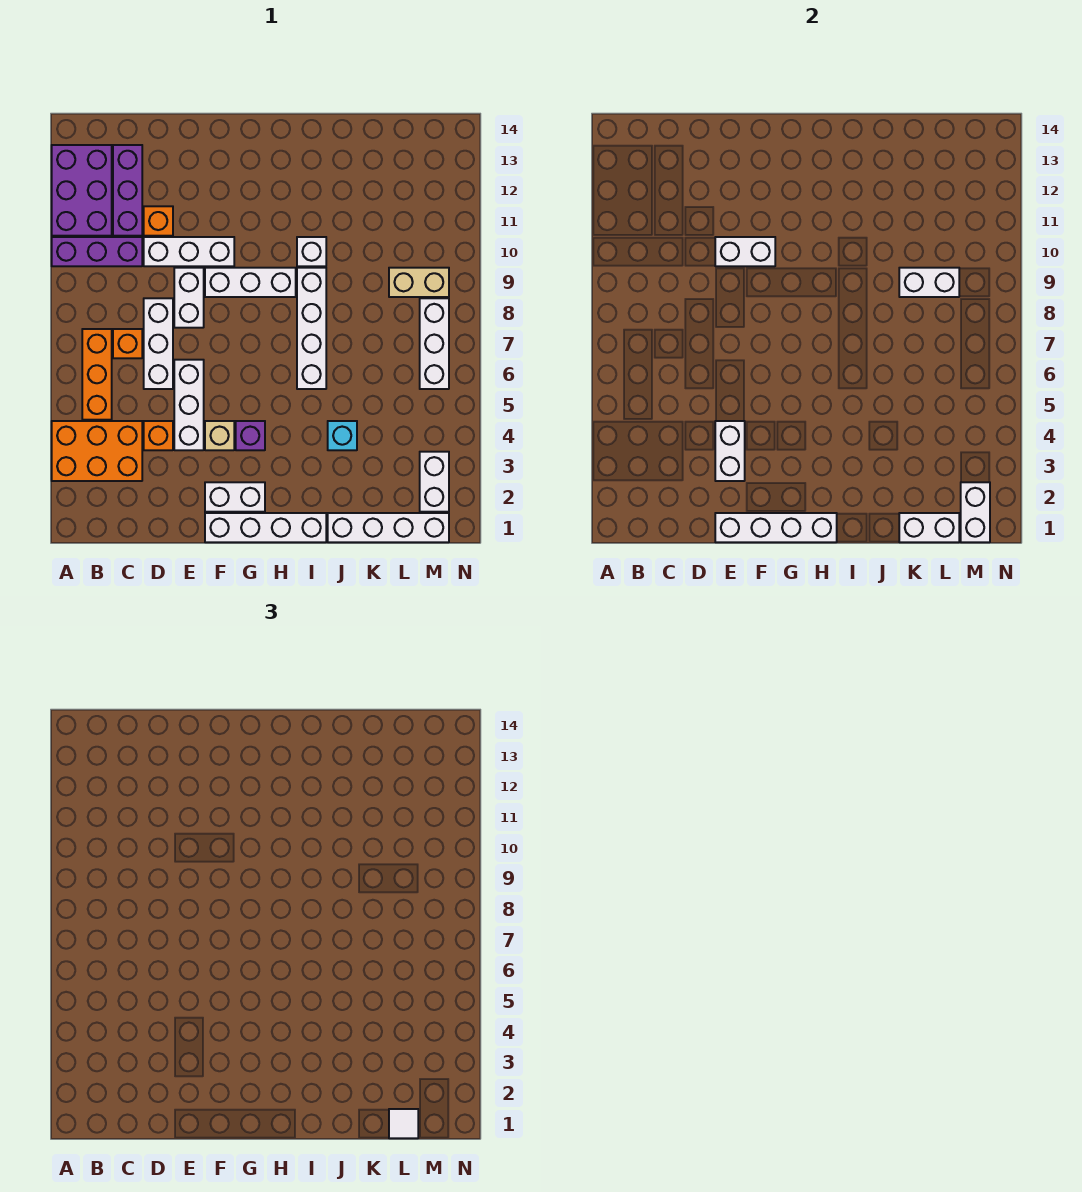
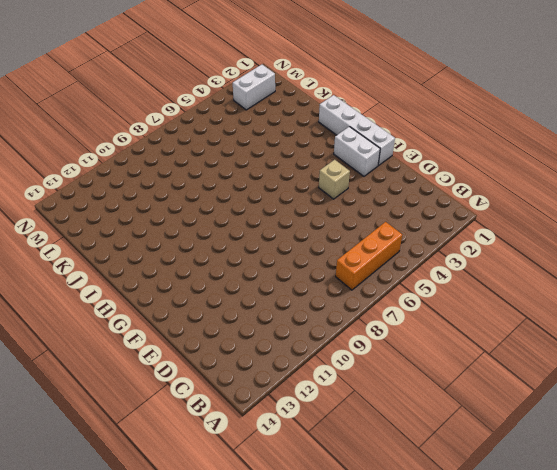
none -> orange 2x3 brick [52,421,142,481]
none -> purple 1x3 brick [52,237,142,266]
none -> purple 2x3 brick [52,145,112,236]
none -> orange 1x1 brick [113,329,142,358]

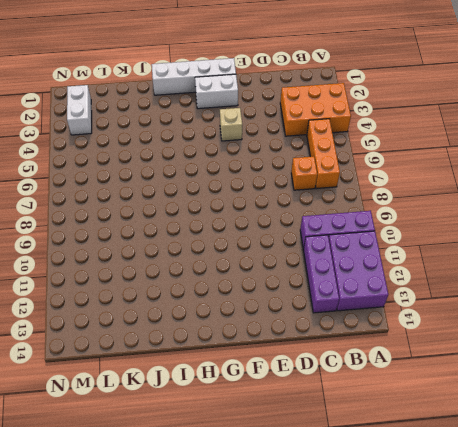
none -> orange 1x1 brick [144,421,173,450]
none -> white 1x3 brick [144,298,173,389]
none -> white 1x3 brick [144,237,234,266]
none -> orange 1x1 brick [144,206,173,236]

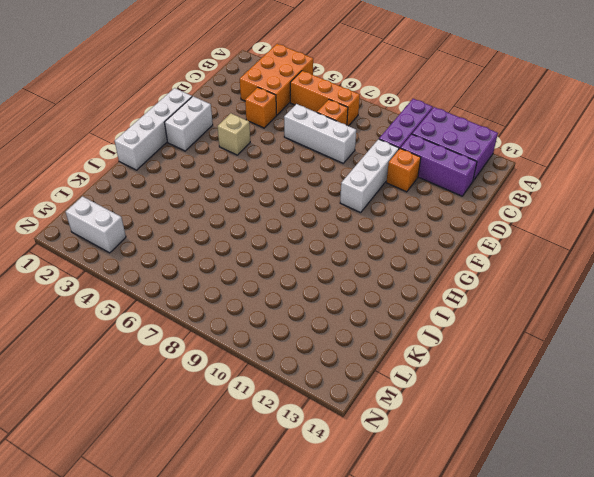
none -> white 1x3 brick [174,360,204,450]
none -> white 1x2 brick [174,268,204,328]
none -> white 1x3 brick [205,268,296,297]
none -> purple 1x1 brick [236,421,265,450]

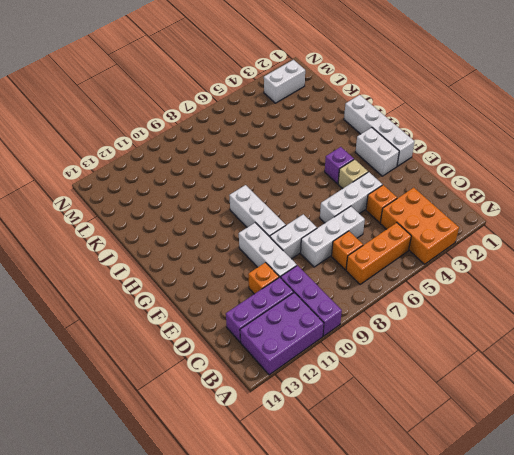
none -> white 1x4 brick [297,268,326,389]
none -> white 1x1 brick [297,237,326,266]
none -> white 1x4 brick [328,513,449,542]
none -> cyan 1x1 brick [328,421,357,450]

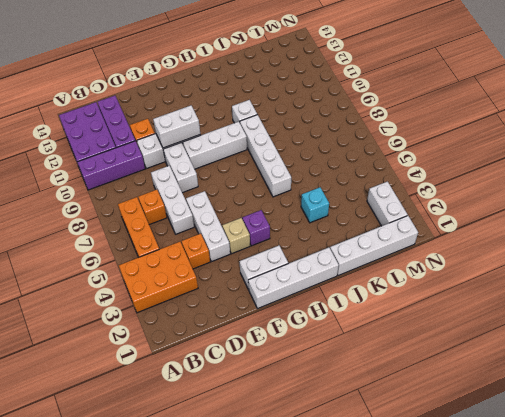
none -> tan 1x2 brick [389,268,449,297]
none -> white 1x3 brick [420,298,449,389]
none -> white 1x4 brick [715,513,837,542]
none -> white 1x2 brick [715,421,745,481]

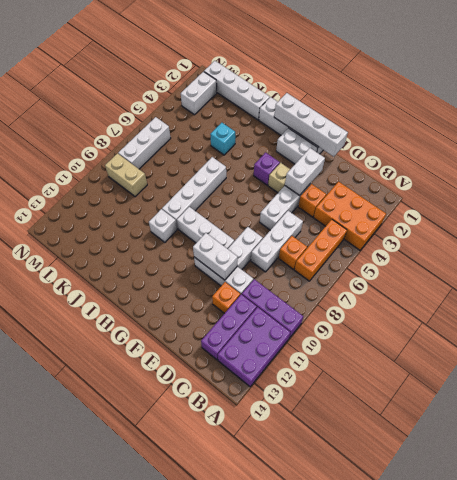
none -> white 1x2 brick [899,513,959,542]
none -> white 1x2 brick [899,268,959,297]
none -> white 1x2 brick [961,482,990,542]
none -> white 1x1 tile [389,1109,418,1138]

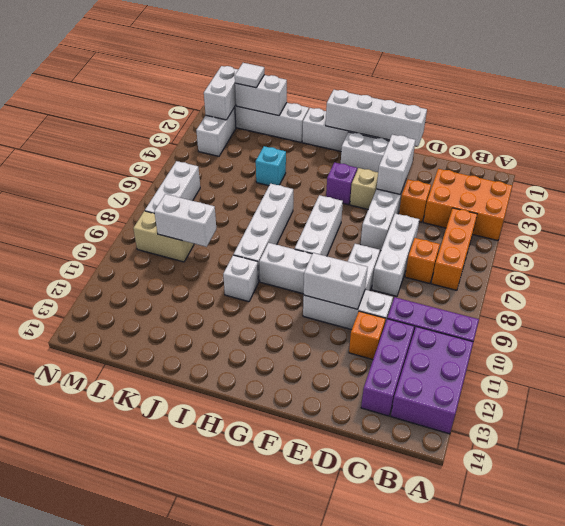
white 1x3 brick [295,195,343,256] -> none

